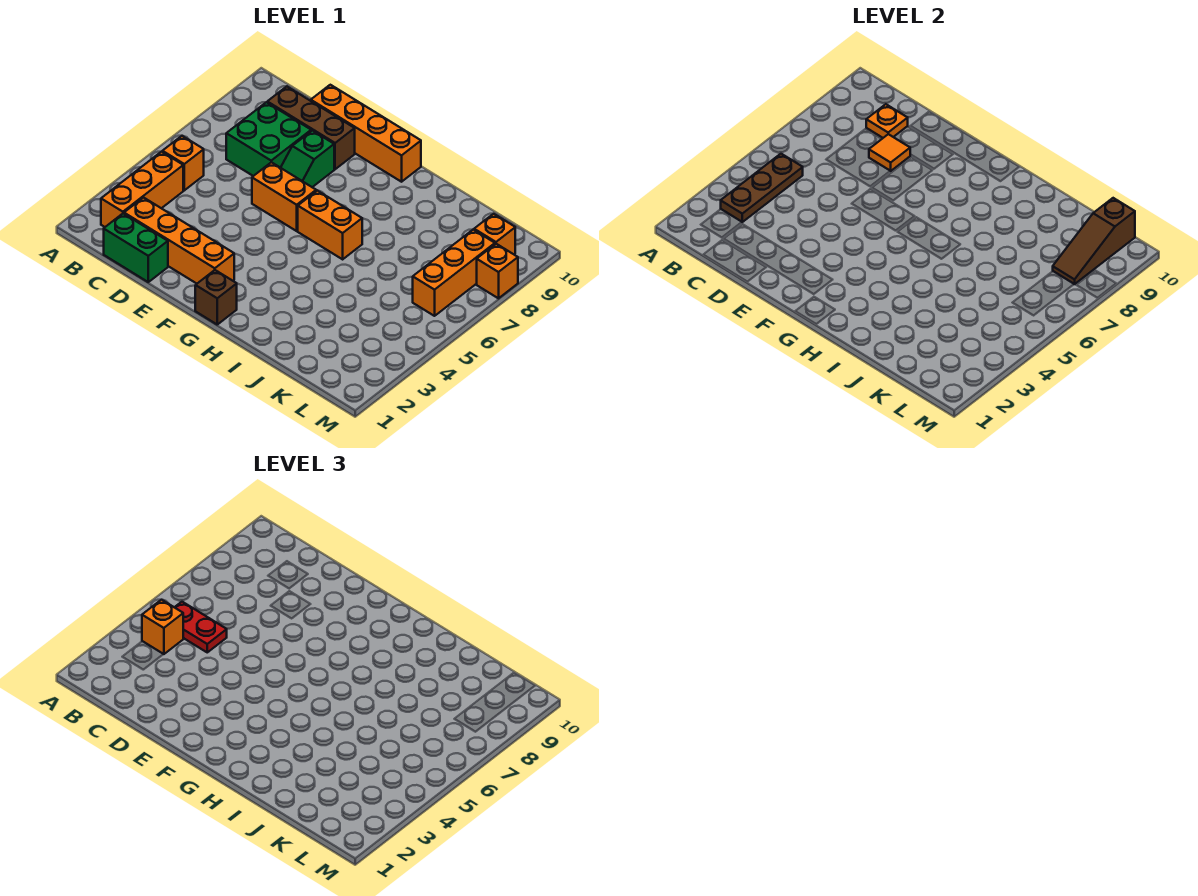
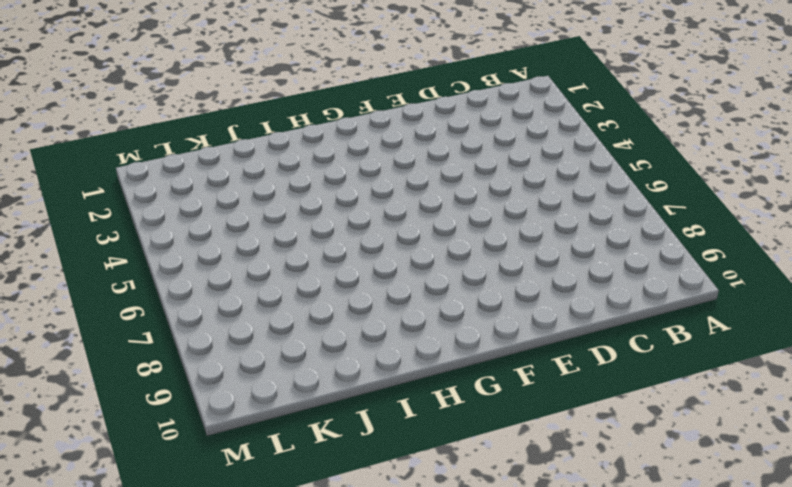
none -> orange 1x3 brick [101,152,183,227]
none -> orange 1x1 brick [162,136,204,190]
none -> green 1x2 brick [104,214,168,282]

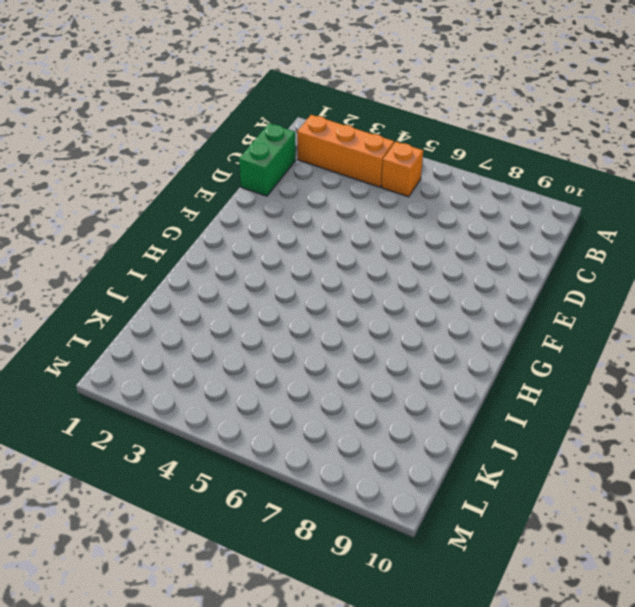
none -> orange 1x4 brick [124,198,234,284]
none -> green 2x2 brick [226,102,311,176]
none -> brown 1x3 brick [267,86,355,169]

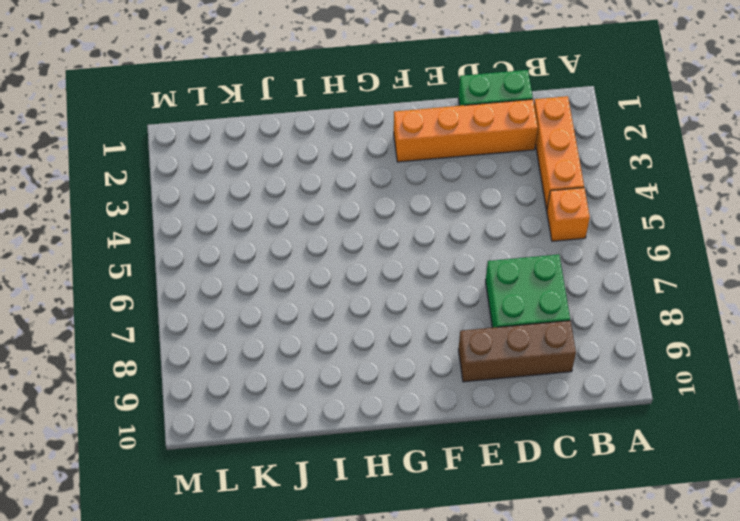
none -> orange 1x4 brick [311,85,421,182]
none -> orange 1x2 brick [252,162,316,231]
none -> green 1x2 slope [281,131,334,187]

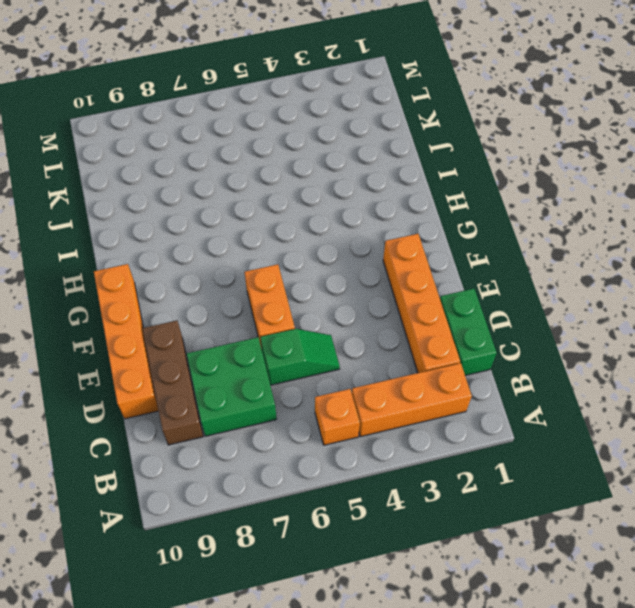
green 1x2 slope [260,329,340,385] -> green 1x2 slope moved to [281,131,334,187]
none -> brown 1x1 brick [195,270,237,324]
none -> orange 1x2 brick [298,191,362,259]
none -> orange 1x3 brick [413,230,495,316]

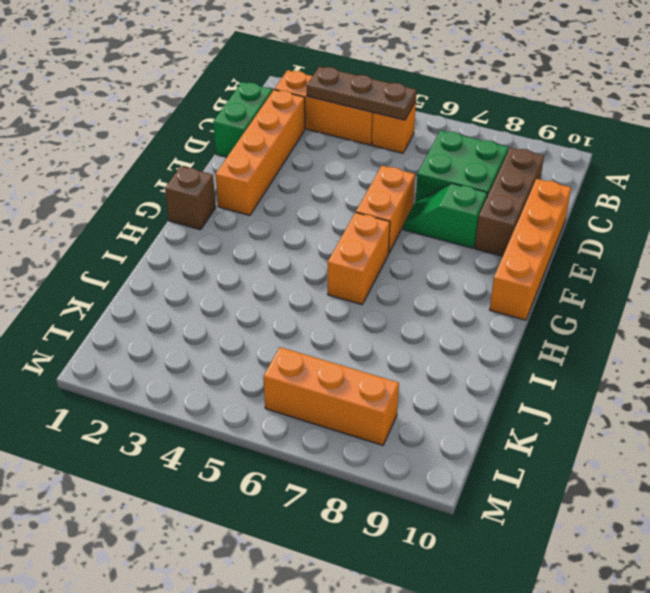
none -> orange 1x1 brick [474,214,515,254]
none -> orange 1x1 brick [477,244,518,298]
none -> orange 1x1 plate [866,104,908,138]

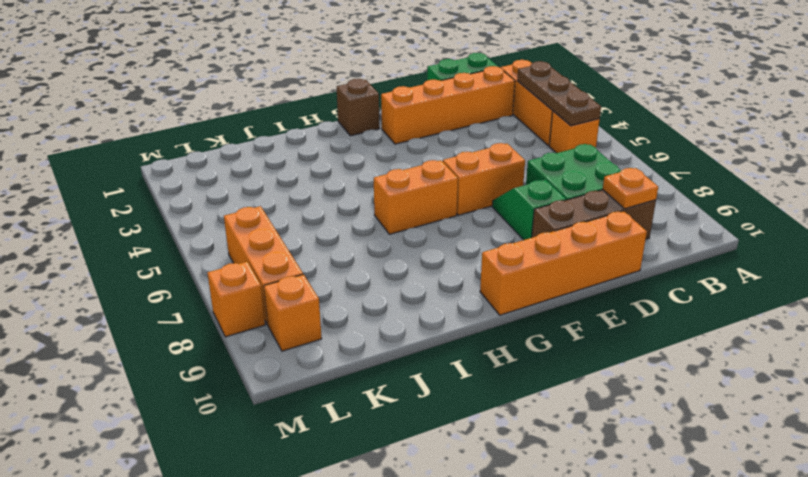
none -> orange 1x1 tile [869,134,910,171]
none -> brown 1x3 slope [1053,198,1135,284]
none -> orange 1x1 brick [142,600,183,654]

